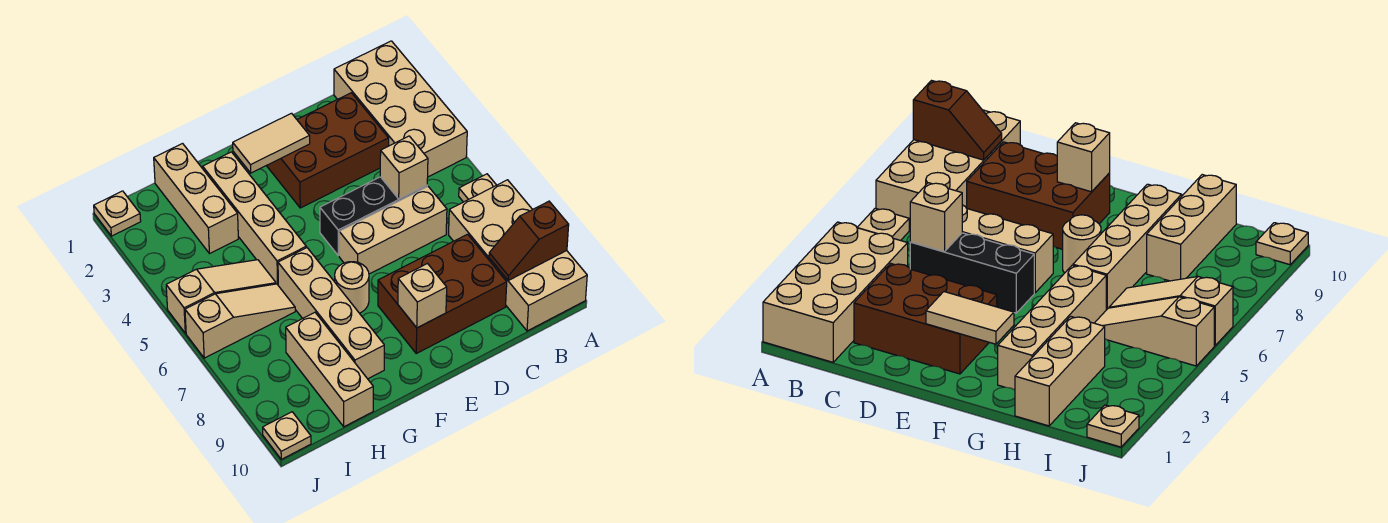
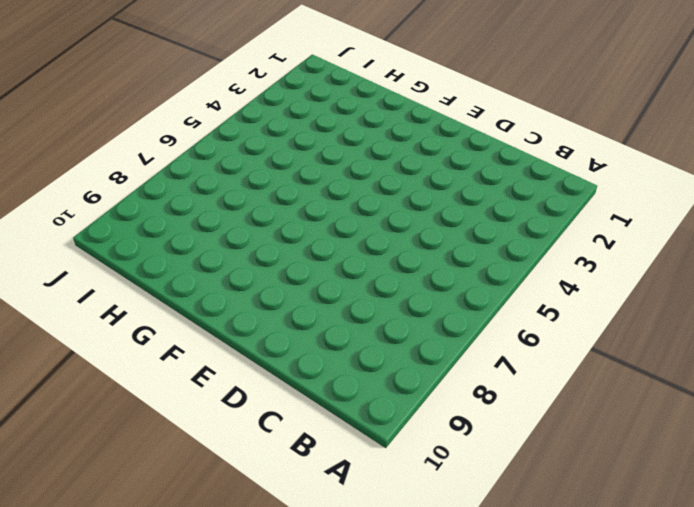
none -> tan 2x4 brick [334,41,467,177]
none -> tan 1x1 plate [459,174,496,202]
none -> tan 2x4 brick [449,180,587,331]

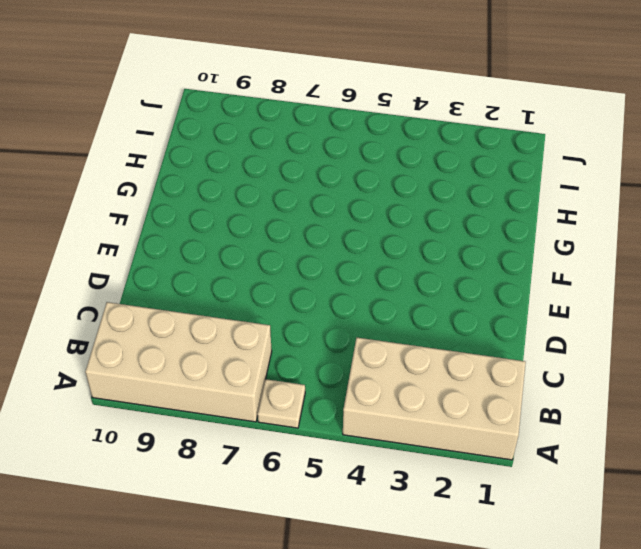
none -> brown 2x3 brick [267,93,389,208]
none -> black 1x3 brick [320,177,427,256]
none -> tan 1x3 brick [339,186,447,274]

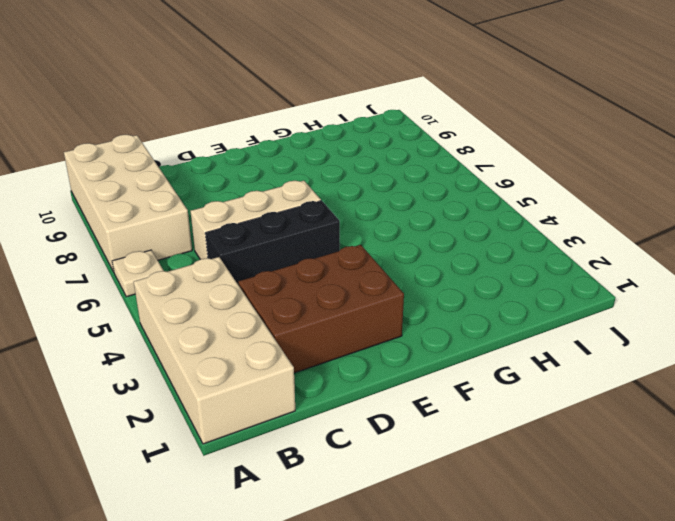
none -> brown 2x3 brick [378,234,507,353]
none -> tan 1x1 round brick [335,262,369,313]
none -> tan 1x4 brick [203,152,306,284]

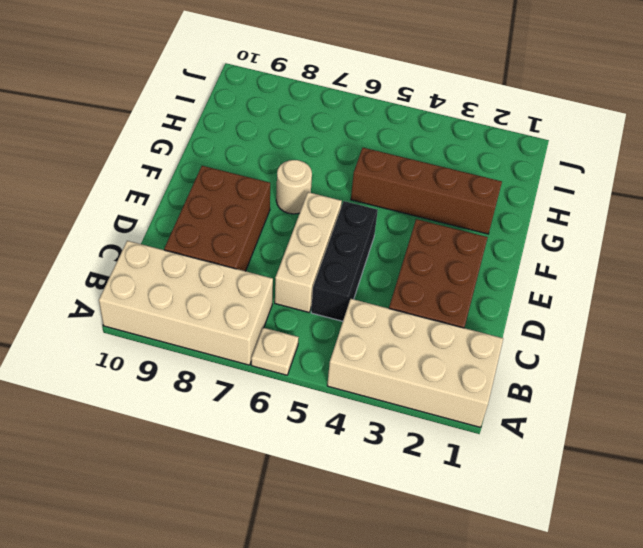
brown 1x4 brick [351,148,502,234] -> tan 1x4 brick [203,152,306,284]
none -> tan 1x4 brick [278,248,384,379]
none -> tan 1x3 brick [154,144,238,254]
none -> tan 1x3 slope [166,260,276,333]

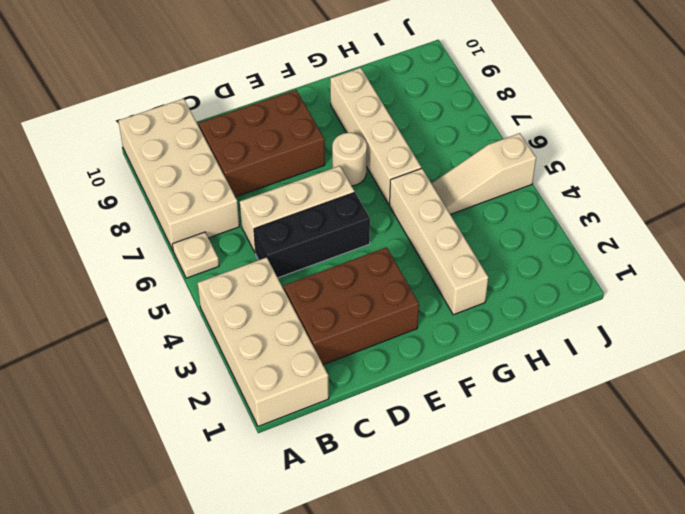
none -> tan 1x3 brick [154,144,238,254]
none -> tan 1x3 slope [185,284,295,358]
none -> tan 1x3 brick [286,313,373,427]

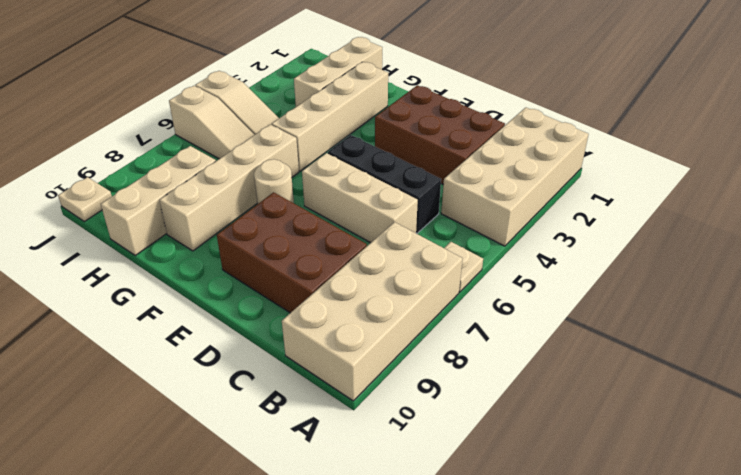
none -> tan 1x1 plate [94,191,141,236]
none -> brown 1x2 slope [489,201,569,280]
none -> tan 1x1 brick [380,136,428,199]

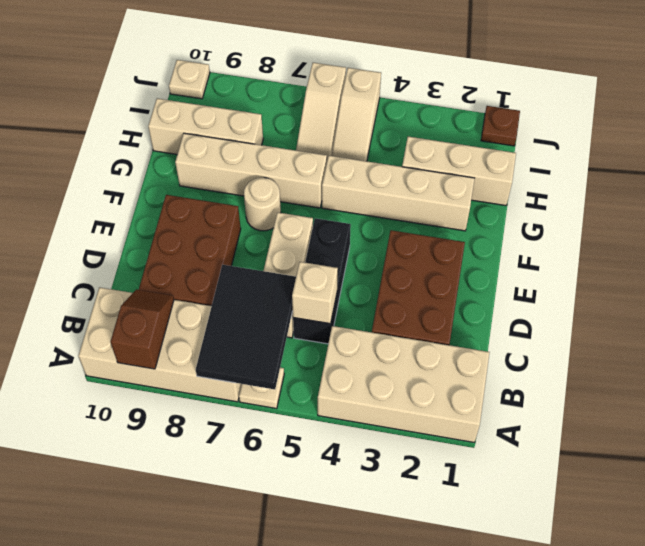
black 2x3 tile [196,265,296,389] -> none
brown 1x1 plate [481,106,520,146] -> tan 1x1 plate [94,191,141,236]
none -> tan 1x2 tile [233,113,310,173]
none -> tan 1x1 brick [398,264,447,328]

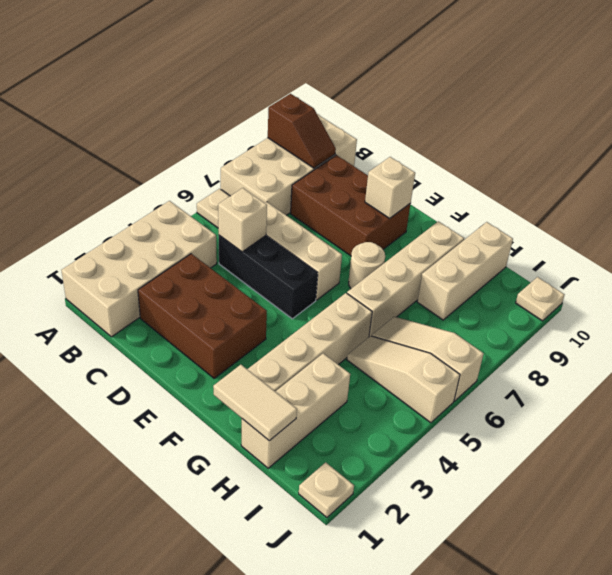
tan 1x2 tile [213,365,297,441] -> tan 1x2 tile moved to [233,113,310,173]

